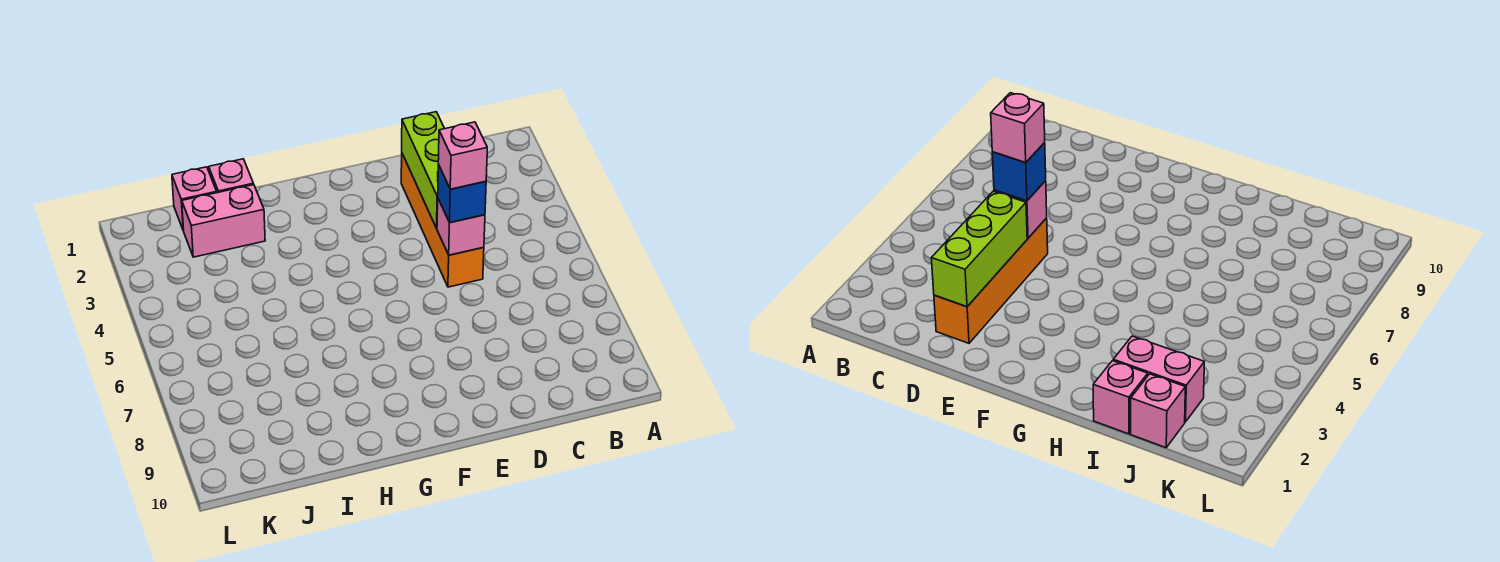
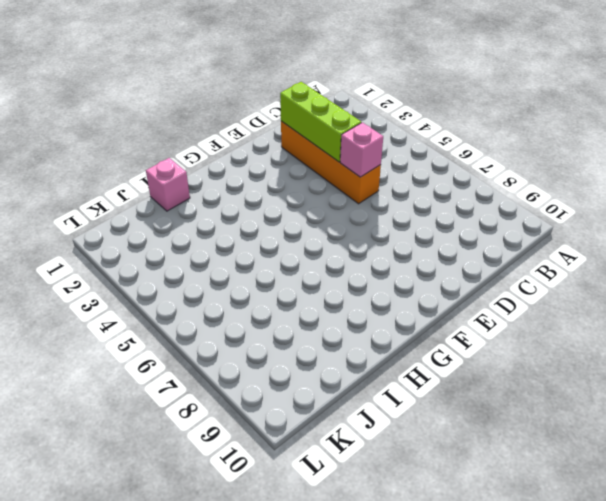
none -> pink 1x2 brick [182,185,265,257]
none -> pink 1x1 brick [172,167,217,231]

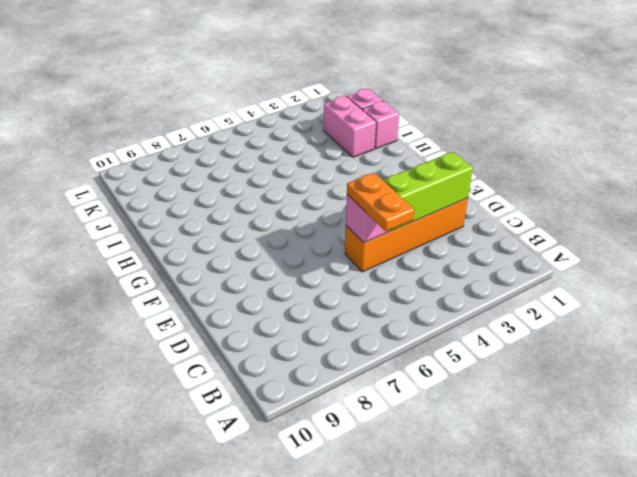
orange 1x2 plate [347,173,415,231] -> blue 1x1 brick [438,165,486,223]
none -> pink 1x1 brick [438,122,487,189]

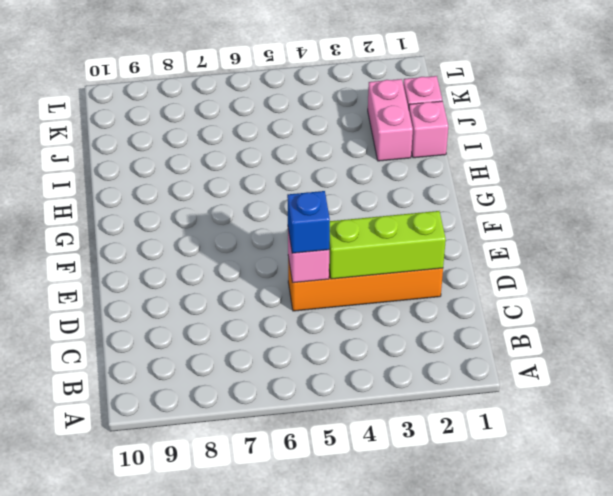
none -> pink 1x1 brick [438,122,487,189]

